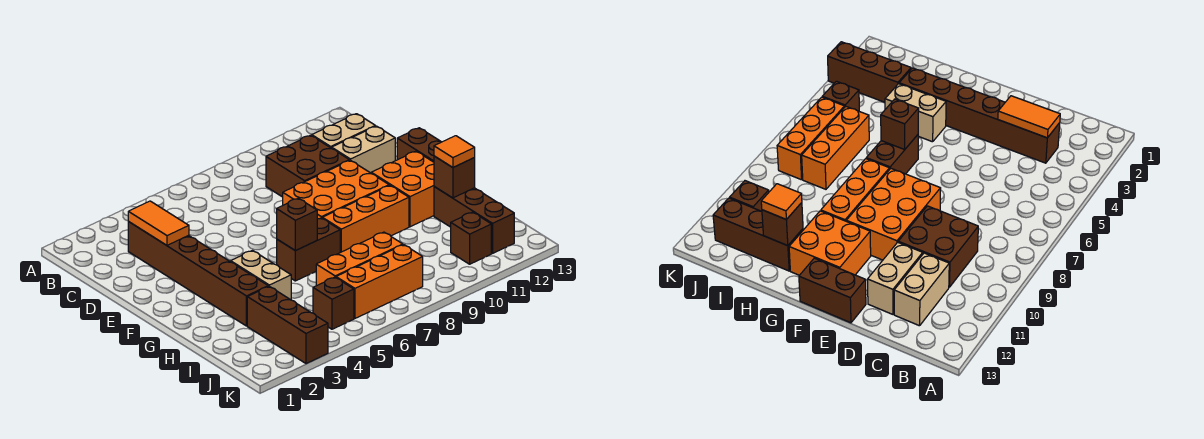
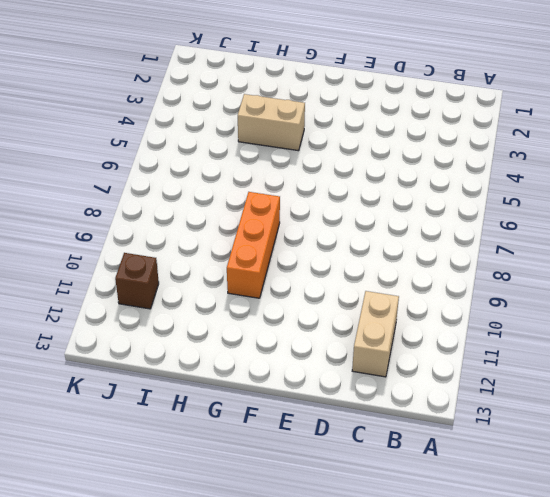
none -> brown 1x6 brick [128,222,268,326]
none -> brown 2x2 brick [266,135,349,197]
none -> tan 1x2 brick [332,126,395,173]

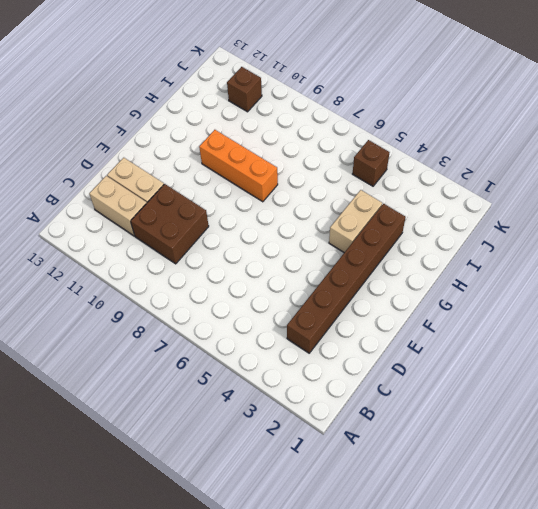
none -> orange 2x3 brick [283,160,389,219]
none -> brown 1x2 brick [397,128,441,162]
none -> orange 2x2 brick [371,151,434,227]

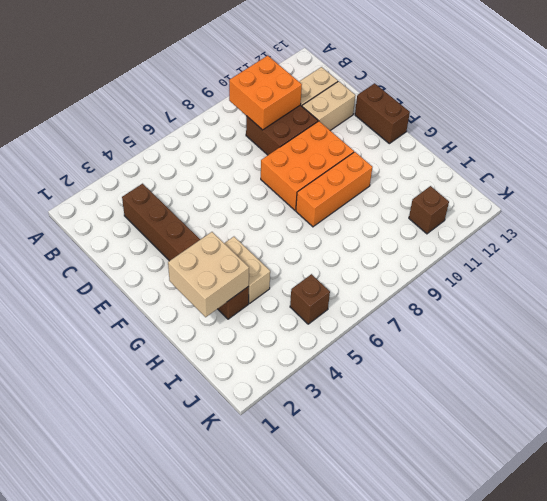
orange 2x2 brick [229,56,302,130] -> orange 2x2 brick moved to [371,151,434,227]
tan 2x2 brick [168,232,249,317] -> none
none -> brown 1x2 brick [277,218,340,281]
none -> brown 1x3 brick [434,187,514,253]
none -> brown 1x3 brick [247,286,328,364]

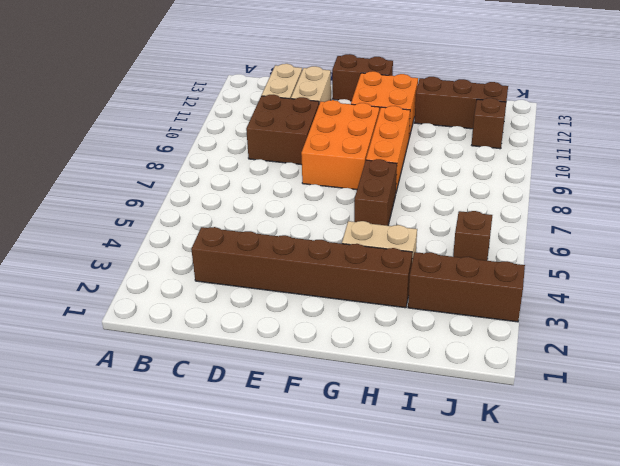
none -> orange 1x3 brick [316,232,403,286]
none -> orange 1x3 brick [336,245,423,318]
none -> orange 1x2 tile [128,201,189,245]

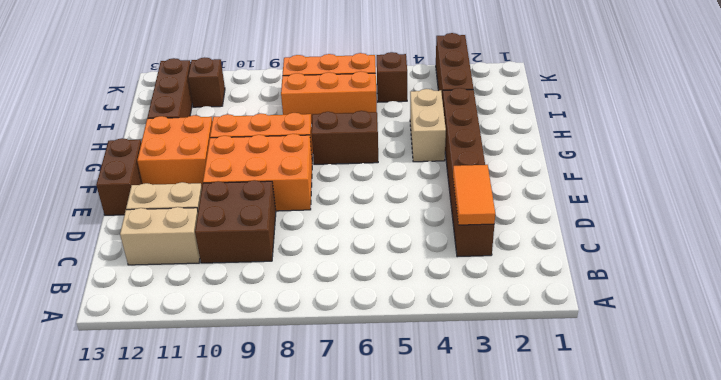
none -> brown 1x1 brick [277,198,317,251]
none -> brown 1x1 brick [434,156,475,198]
none -> orange 1x1 tile [434,136,475,167]

